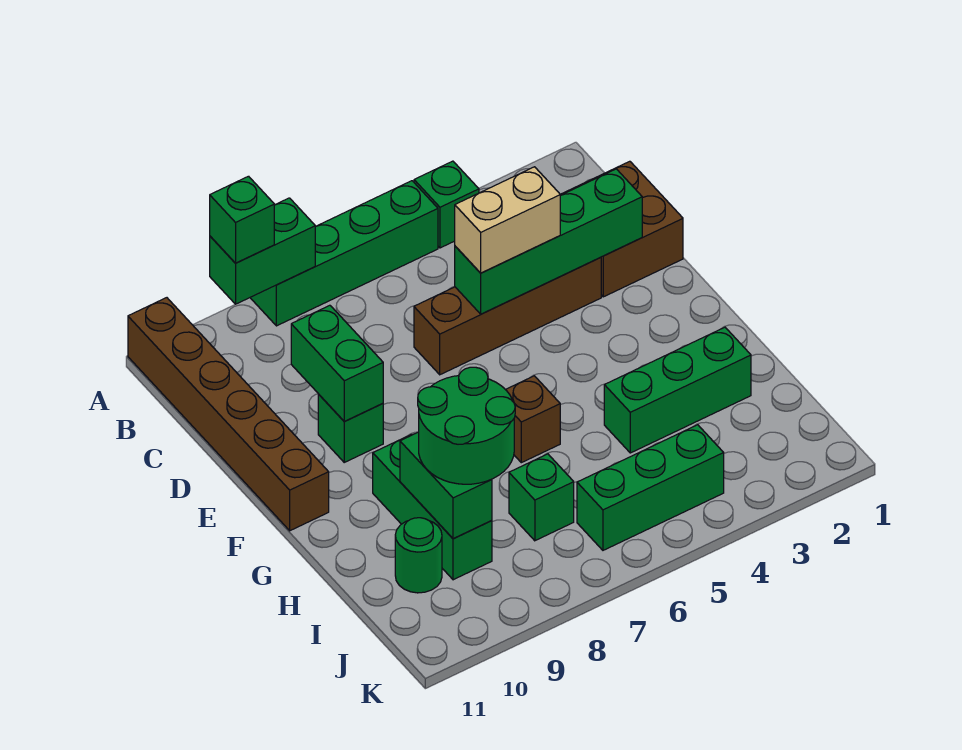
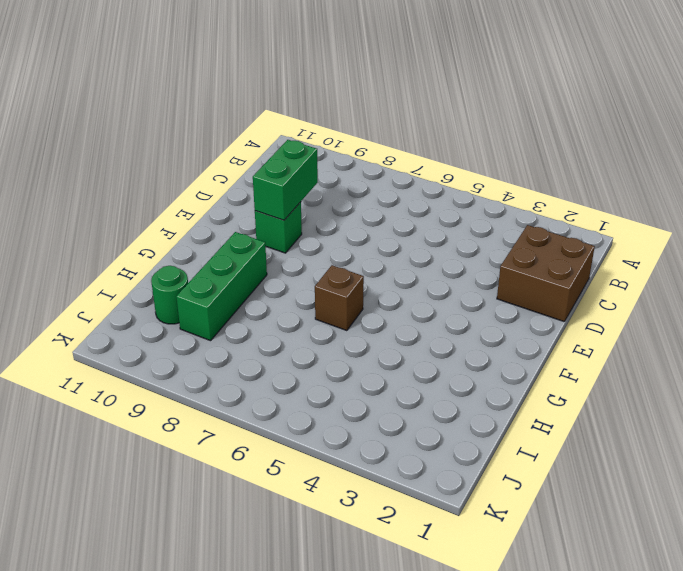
none -> green 1x1 brick [414,161,479,248]
none -> green 1x4 brick [251,181,438,326]
none -> brown 1x6 brick [128,298,329,531]

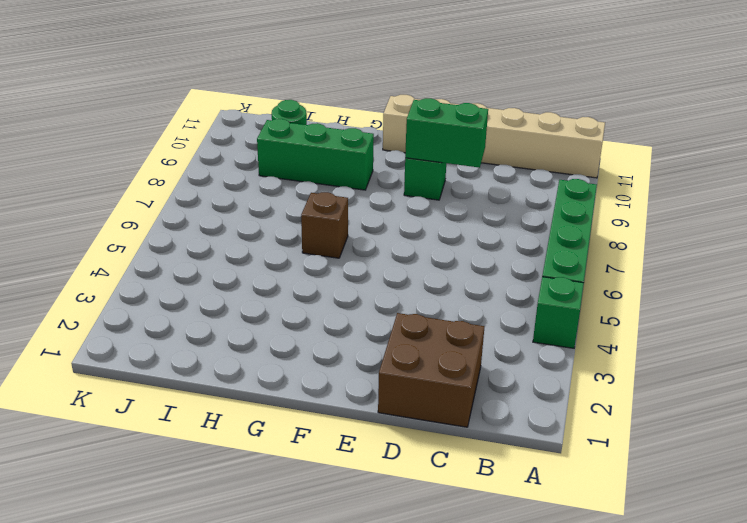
tan 1x6 brick [383,95,605,178] -> brown 1x6 brick [128,298,329,531]
none -> brown 1x4 brick [414,257,601,375]
none -> green 1x3 brick [604,327,751,453]
none -> green 1x1 brick [509,454,574,541]

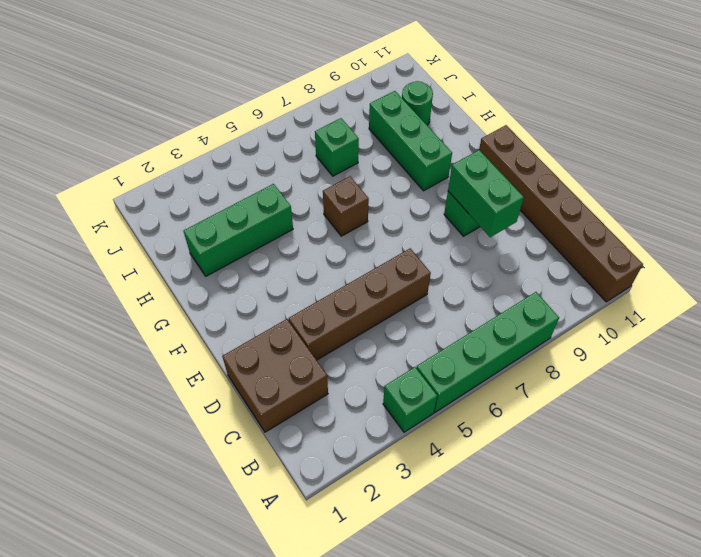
none -> green 1x3 brick [577,425,724,550]
none -> green 1x2 brick [210,198,315,304]
none -> green 1x4 brick [455,169,642,314]

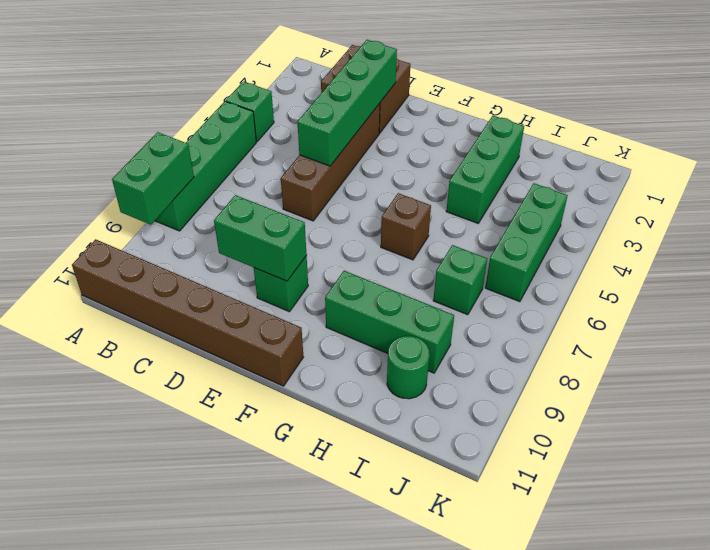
none -> green 1x2 brick [400,432,492,539]
none -> green 1x1 brick [210,176,274,263]
none -> tan 1x2 brick [455,167,560,273]

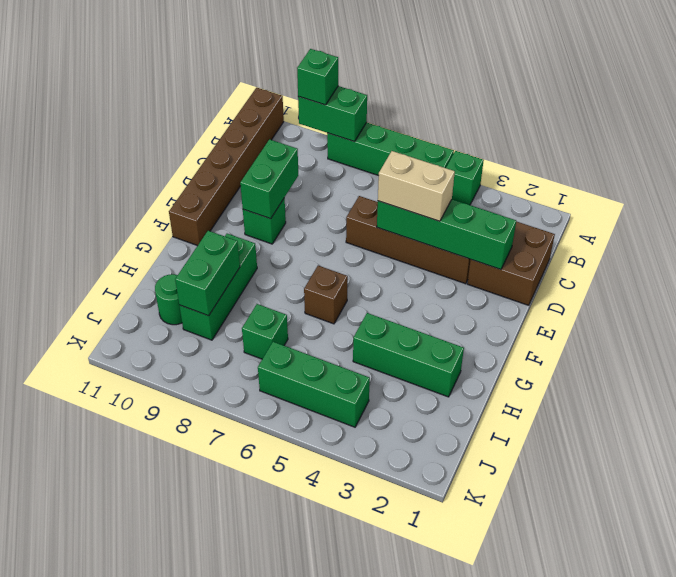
none -> green 2x2 round brick [418,367,515,484]

